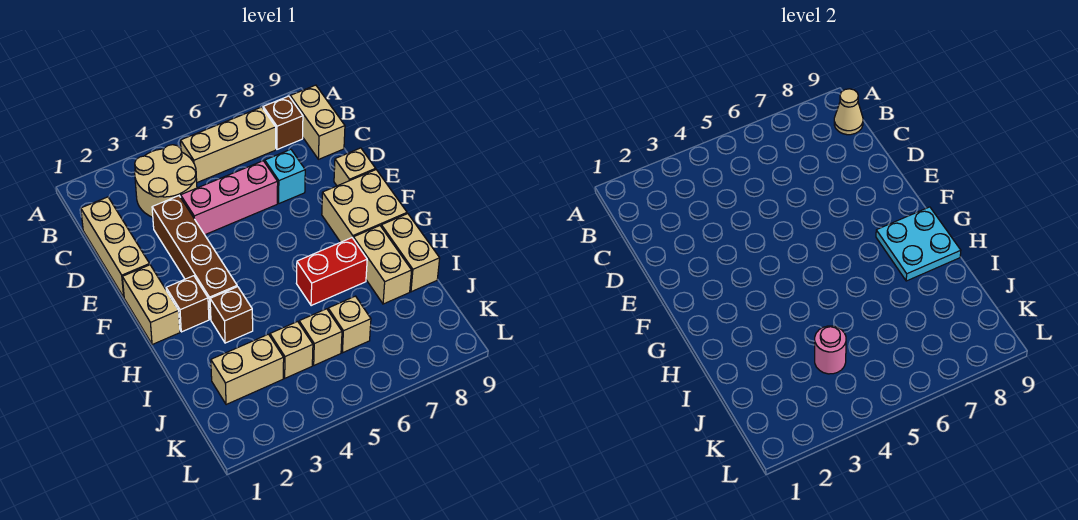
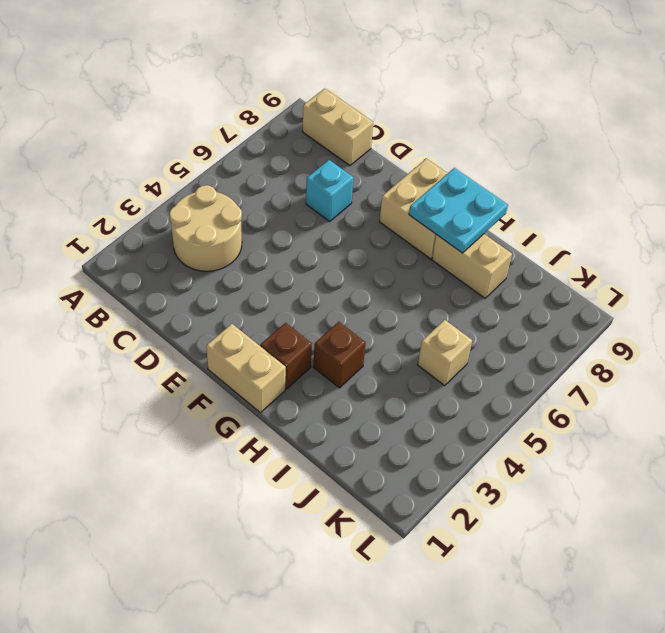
none -> tan 1x3 brick [181,107,276,182]
none -> brown 1x1 brick [263,96,303,149]
none -> tan 1x3 brick [81,197,150,297]

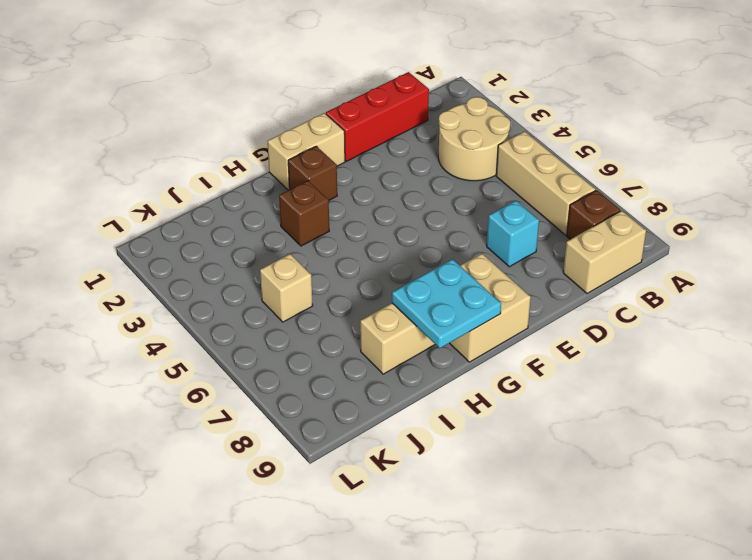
red 1x3 brick [326,72,429,161] -> tan 1x3 brick [81,197,150,297]
none -> brown 1x4 brick [152,196,237,319]
none -> pink 1x3 brick [181,161,278,235]
none -> tan 1x1 brick [334,148,376,186]

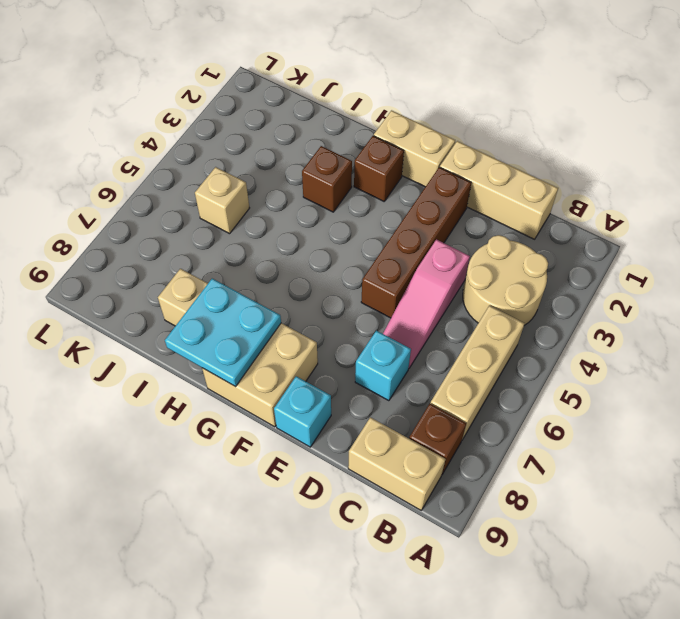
pink 1x3 slope [383,239,470,369] -> pink 1x3 brick [181,161,278,235]
brown 1x4 brick [361,167,471,318] -> brown 1x4 brick turned to [152,196,237,319]
cyan 1x1 brick [274,376,331,447] -> tan 1x1 brick [334,148,376,186]
none -> red 1x2 brick [296,238,367,306]
none -> tan 1x2 brick [381,214,440,292]
none -> tan 1x2 brick [211,334,284,405]

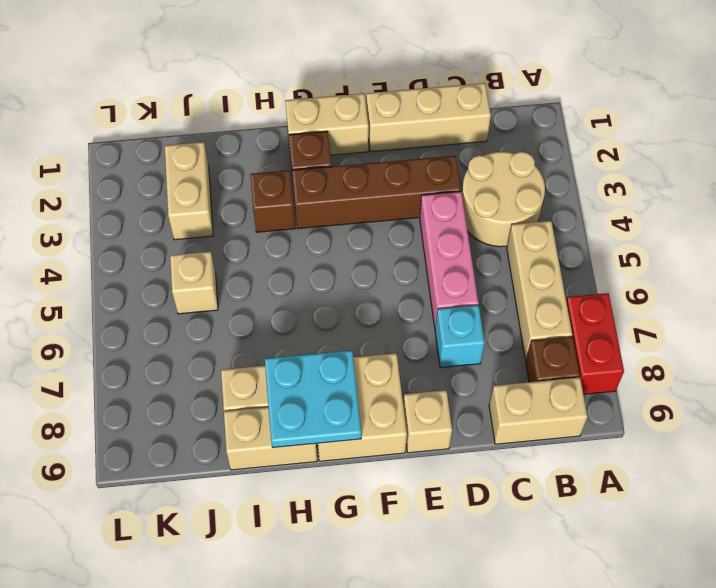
red 1x2 brick [566,293,624,394] -> red 1x2 brick moved to [296,238,367,306]
none -> tan 1x1 brick [270,321,313,378]
none -> tan 1x1 brick [328,296,371,353]
none -> tan 1x1 cone [834,89,863,135]

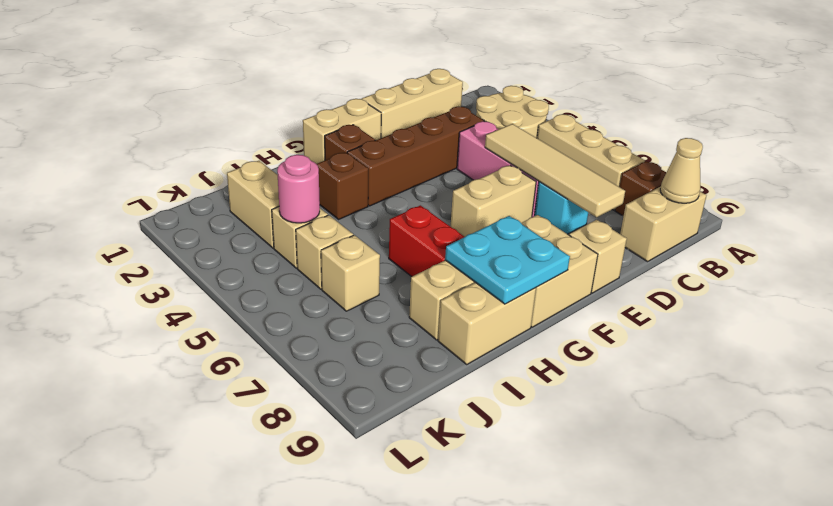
tan 1x4 tile [485,124,625,217] -> none
tan 1x2 brick [451,165,536,237] -> none

